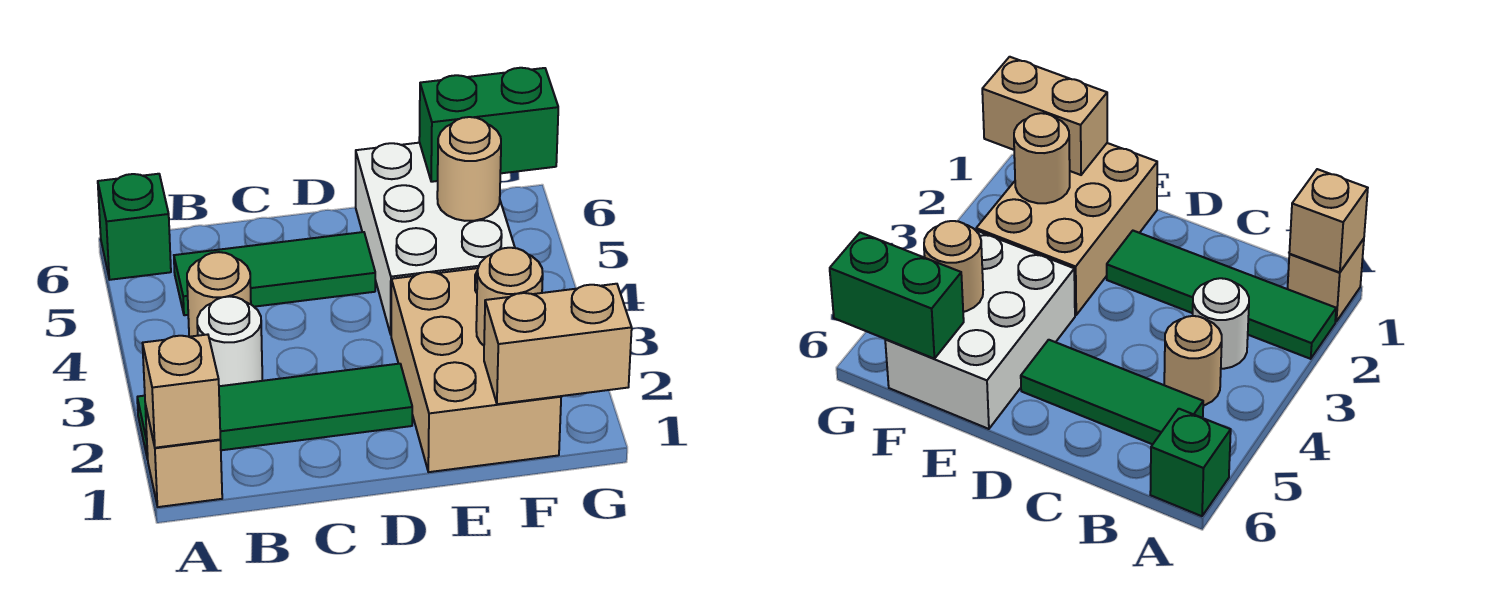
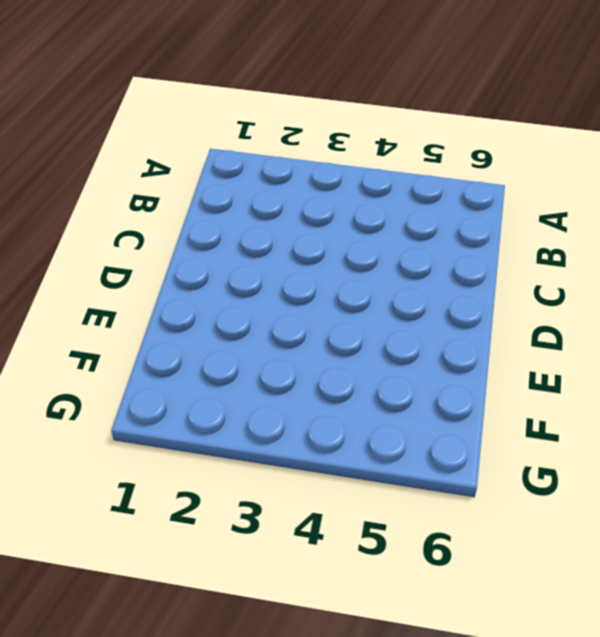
none -> tan 1x1 brick [145,405,222,507]
none -> green 1x4 tile [137,364,412,459]
none -> green 1x1 brick [98,174,171,280]

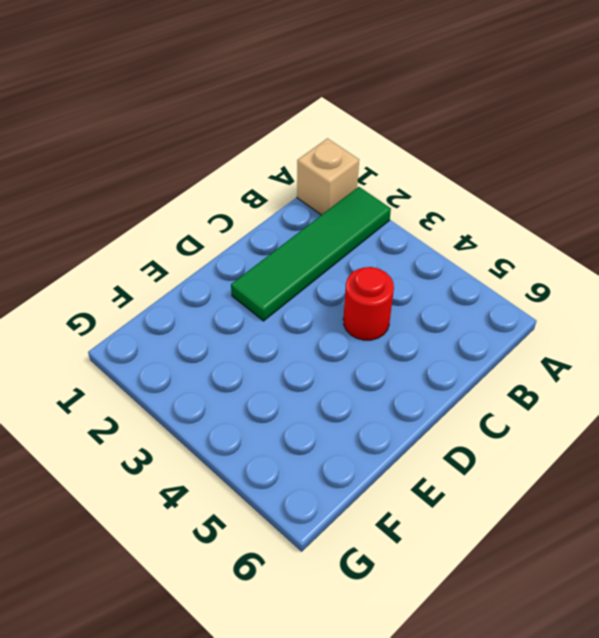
red 1x1 round brick [343,267,394,340] -> none
none -> green 1x1 brick [98,174,171,280]
none -> white 1x1 round brick [197,296,262,386]
none -> tan 1x1 round brick [187,252,251,337]

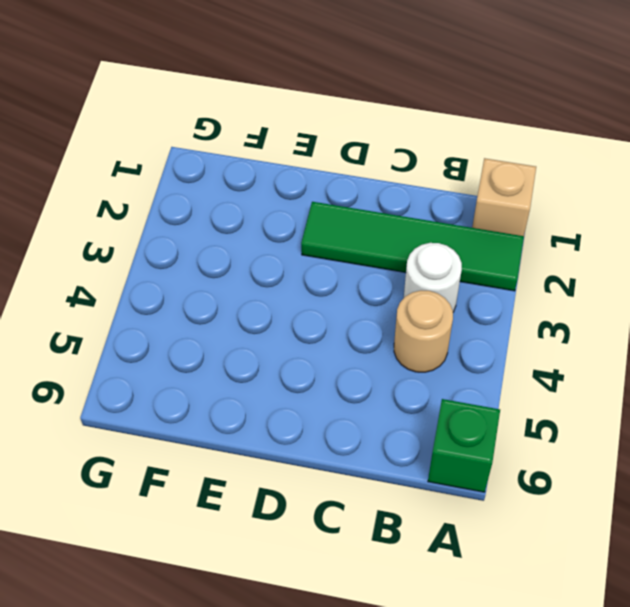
none -> green 1x3 tile [174,232,375,315]
none -> tan 2x3 brick [391,268,561,472]
none -> white 2x3 brick [356,143,515,334]

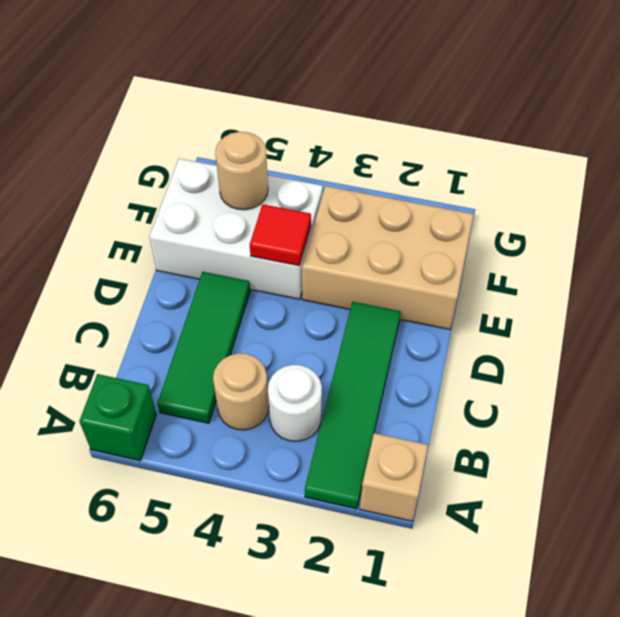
red 1x1 tile [250,204,311,266] -> none
none -> tan 1x1 brick [143,334,220,448]
none -> tan 1x2 brick [484,284,632,404]
none -> tan 1x1 round brick [476,248,543,345]

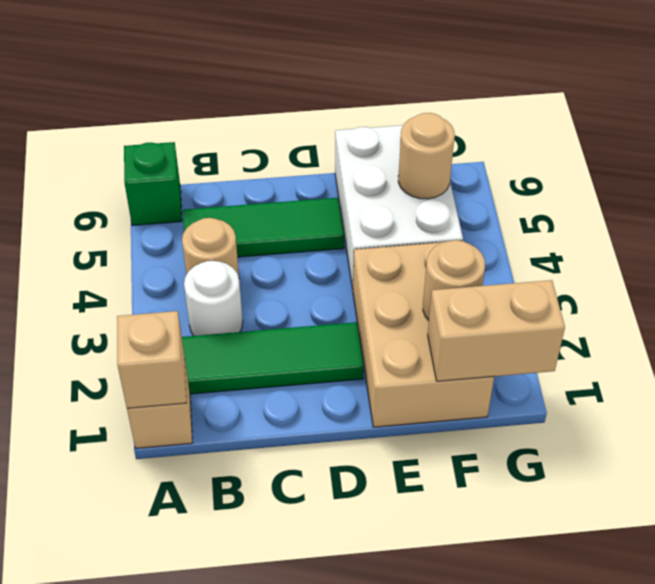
none -> green 1x2 brick [419,68,558,182]

